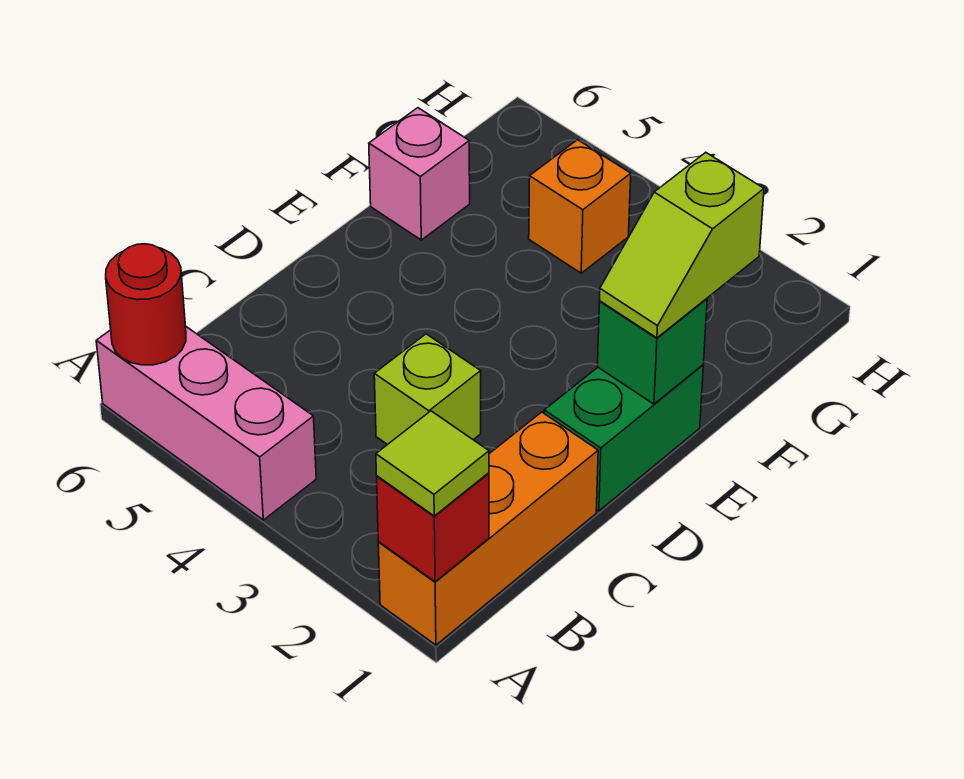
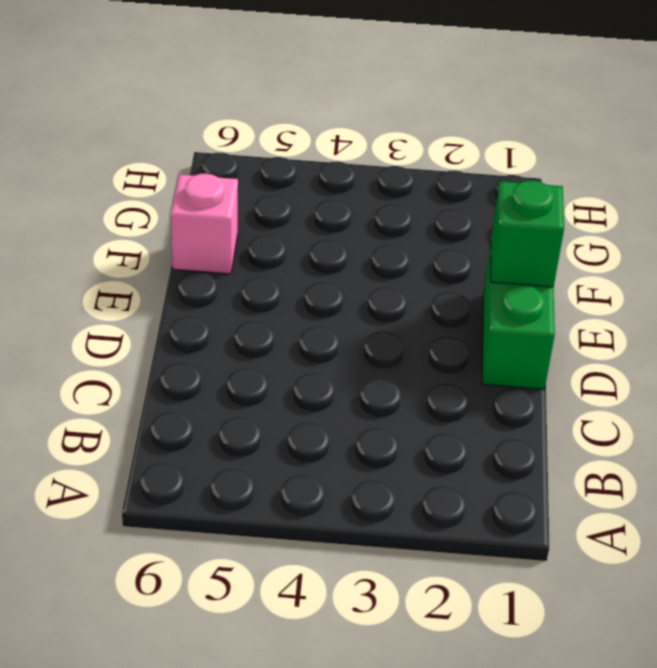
none -> orange 1x3 brick [378,412,598,645]
none -> pink 1x3 brick [96,327,316,520]

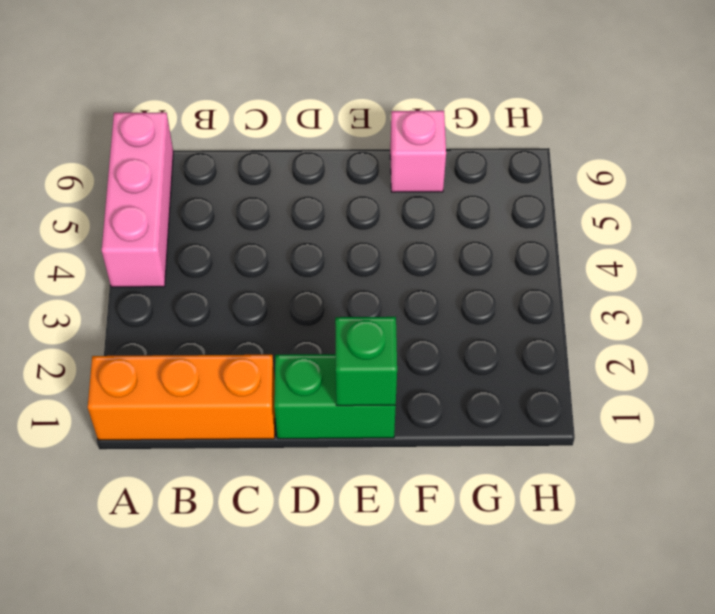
none -> lime 1x1 brick [374,334,481,445]
none -> orange 1x1 brick [529,140,631,273]

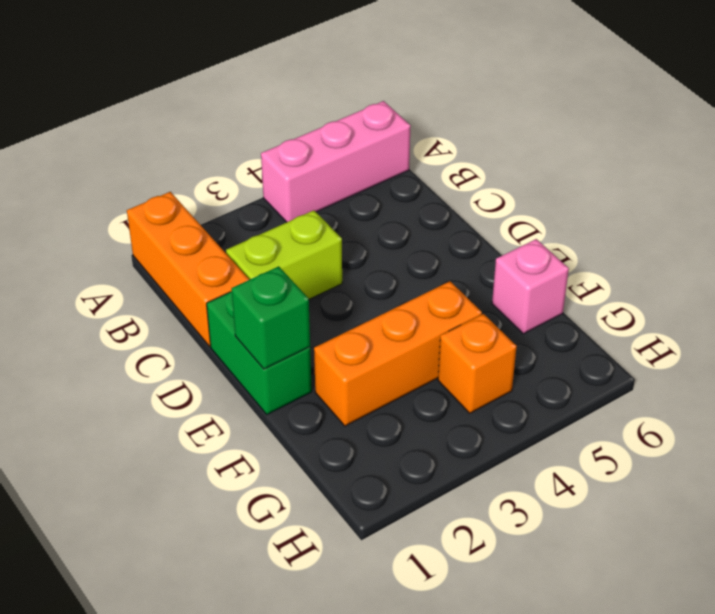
lime 1x2 brick [226,210,342,299] -> lime 1x1 brick [374,334,481,445]
orange 1x3 brick [314,281,482,426] -> none
none -> red 1x1 brick [377,473,489,582]
none -> red 1x1 round brick [106,244,186,365]

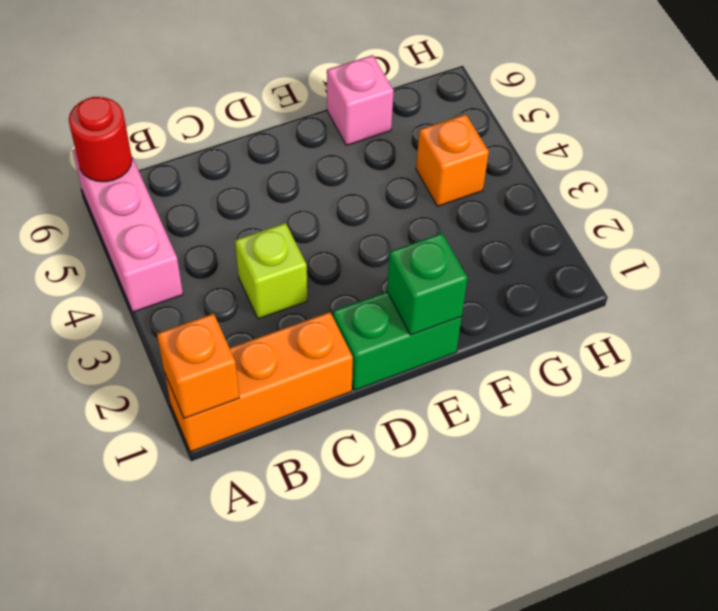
orange 1x1 brick [157,314,239,419] -> red 1x1 brick [377,473,489,582]
none -> lime 1x1 tile [376,411,489,516]
none -> lime 1x2 slope [600,152,764,338]

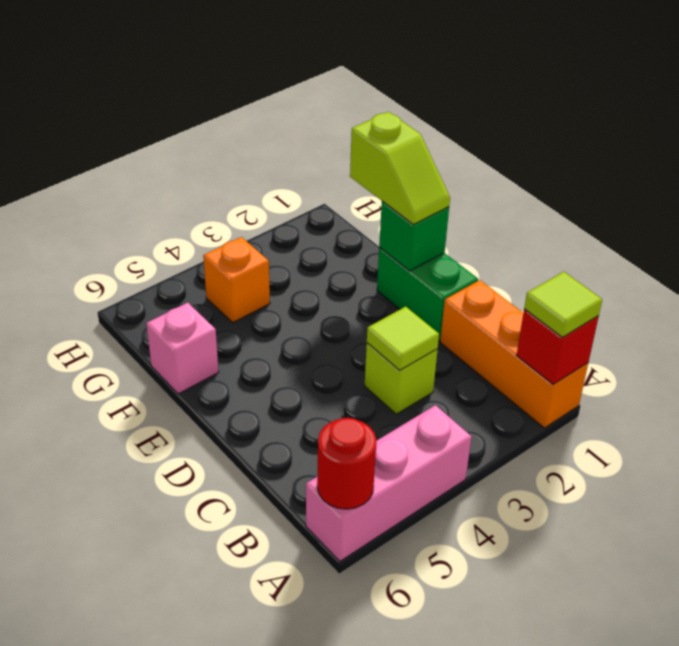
lime 1x1 tile [367,307,439,370] -> none

